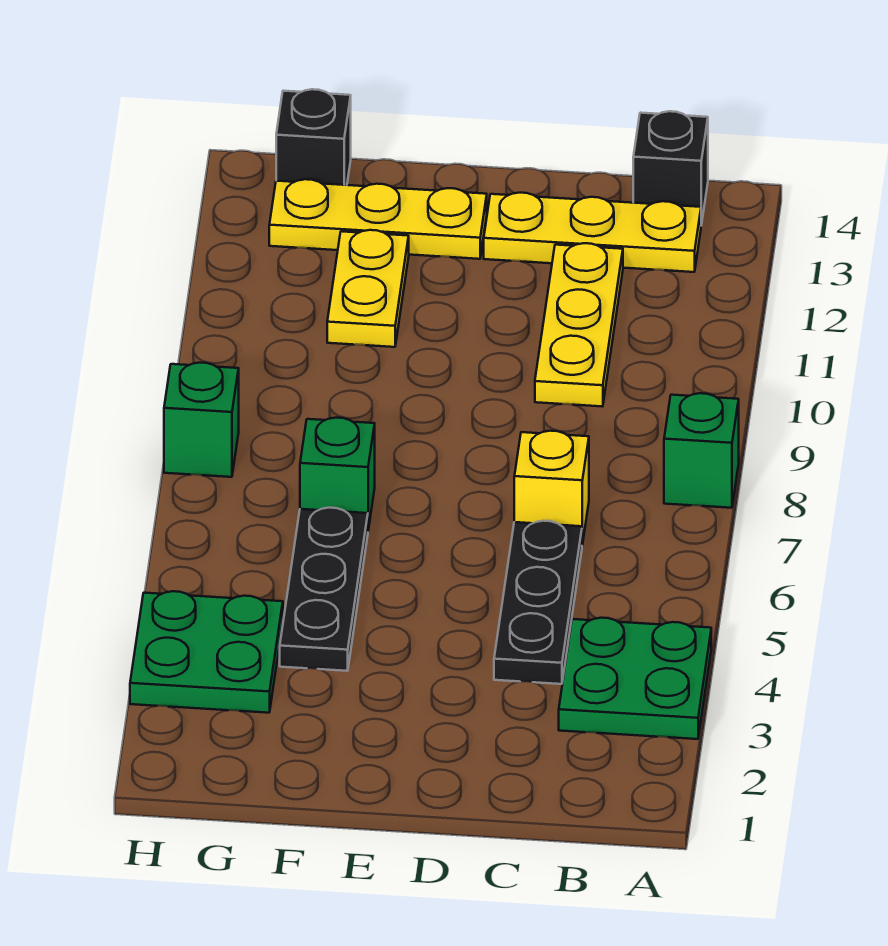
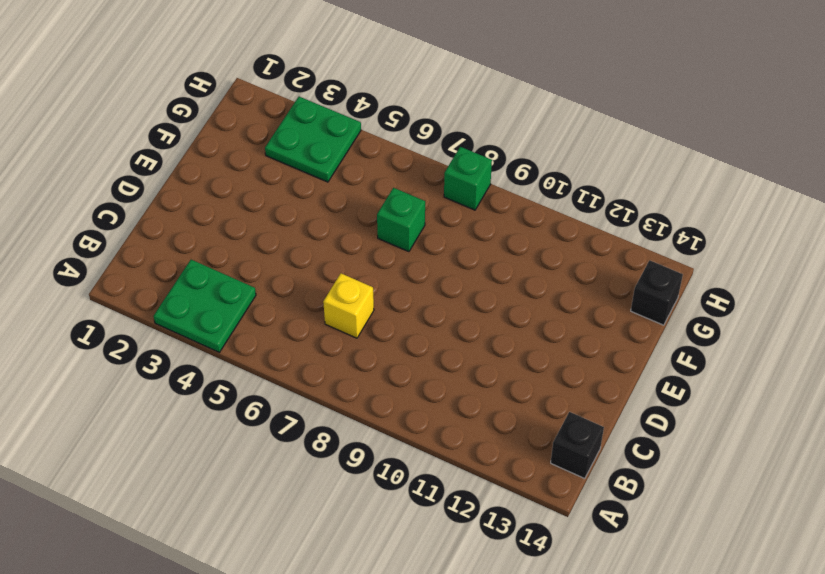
none -> green 1x1 brick [664,393,739,508]
none -> yellow 1x3 plate [484,193,701,272]
none -> black 1x3 plate [494,521,582,684]

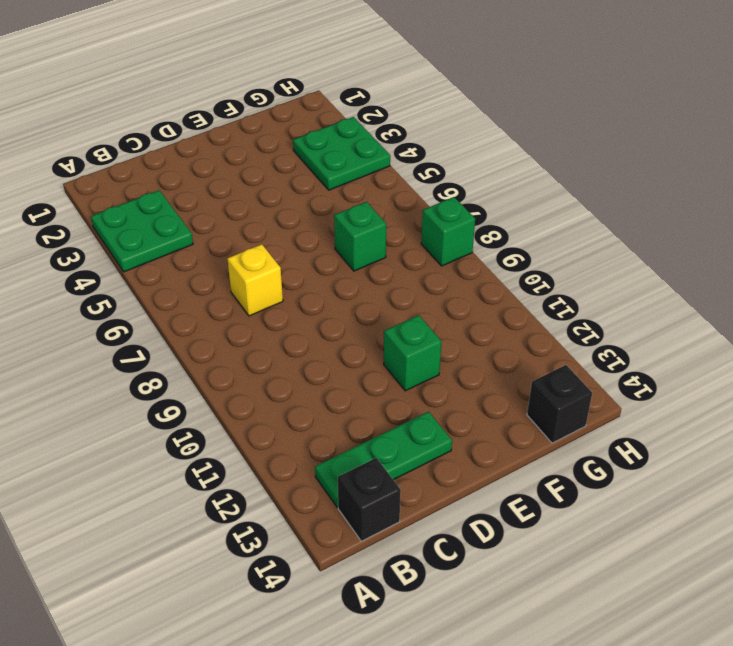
green 1x3 plate [315,412,452,508] -> yellow 1x3 plate [484,193,701,272]
green 1x1 brick [384,315,442,391] -> green 1x1 brick moved to [664,393,739,508]
none -> black 1x3 plate [494,521,582,684]
none -> yellow 1x3 plate [535,243,623,407]
none -> yellow 1x3 plate [269,179,487,259]

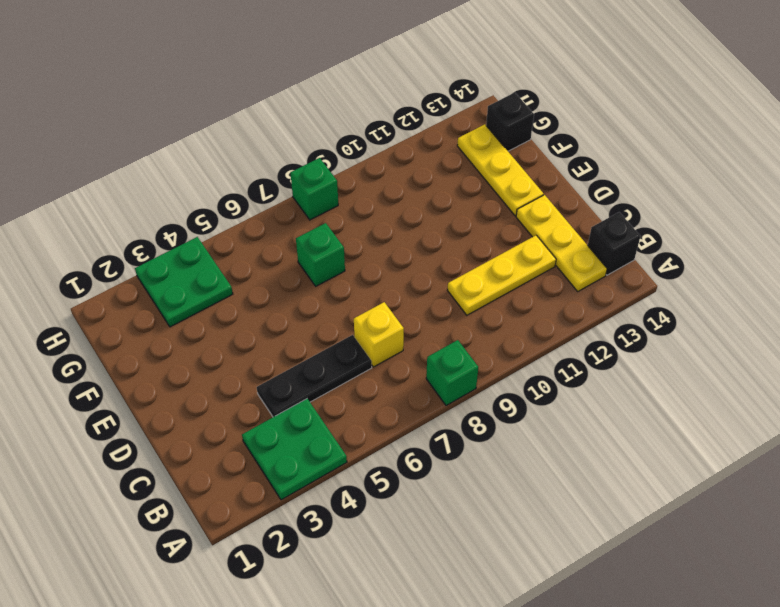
none -> black 1x3 plate [280,508,368,671]
none -> yellow 1x2 plate [327,230,409,347]

